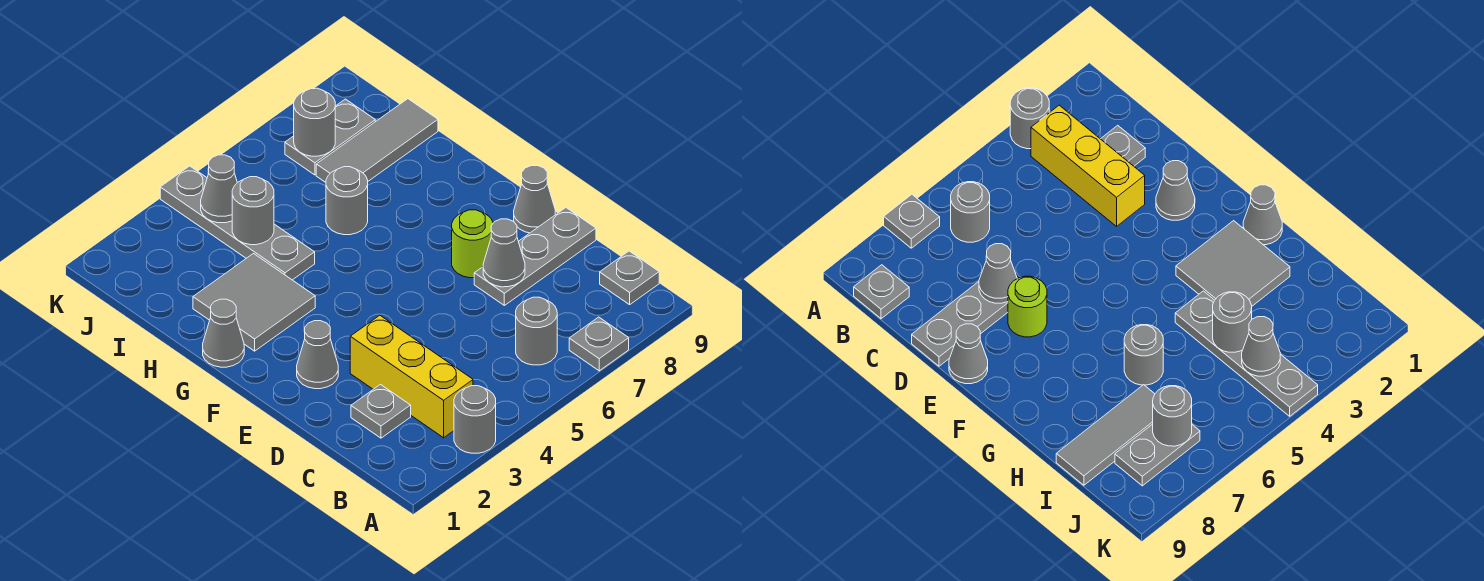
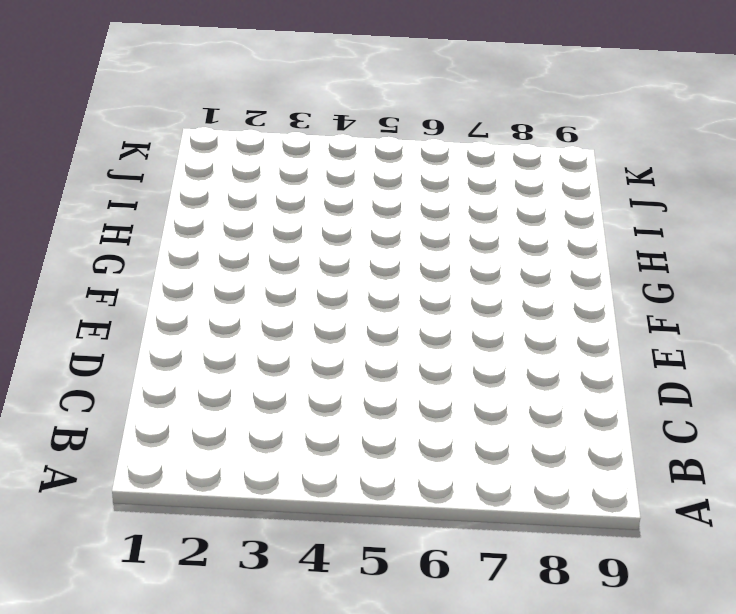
none -> grey 1x1 round brick [454,386,496,453]
none -> grey 1x1 plate [569,317,629,371]
none -> yellow 1x3 brick [350,315,473,438]

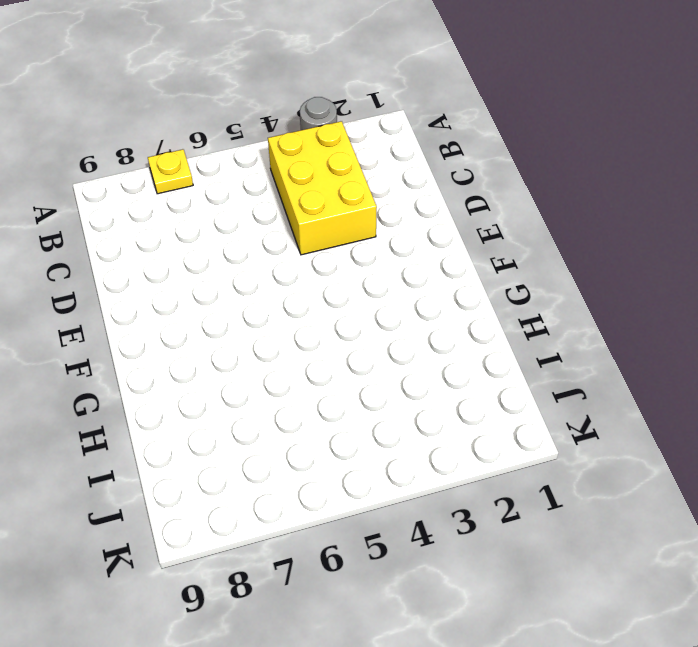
yellow 1x1 plate [148,149,193,194] -> grey 1x1 plate [569,317,629,371]
yellow 2x3 brick [268,121,377,255] -> yellow 1x3 brick [350,315,473,438]
none -> grey 1x1 round brick [516,297,557,365]
none -> grey 1x1 plate [600,251,659,305]
none -> grey 1x1 plate [351,385,411,438]

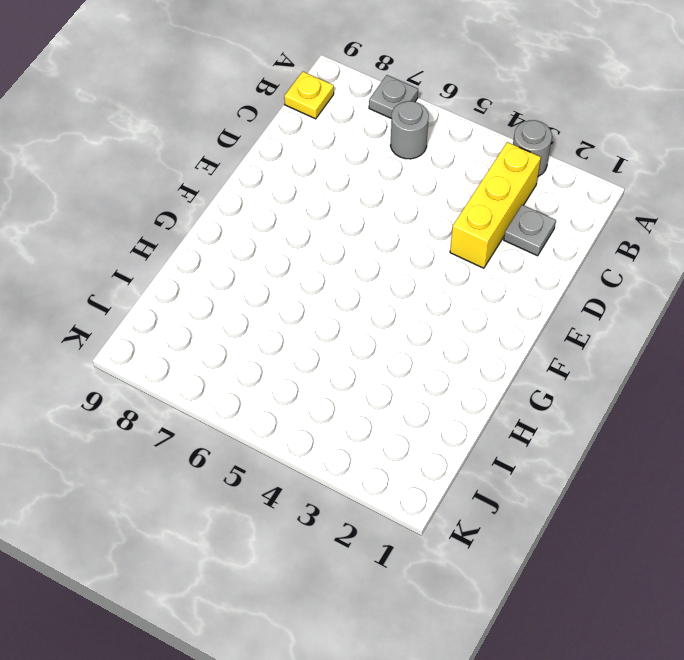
yellow 1x1 plate [284,72,334,119] -> grey 1x1 plate [600,251,659,305]
none -> grey 1x3 plate [474,208,596,305]
none -> grey 1x1 cone [297,321,338,389]
none -> lime 1x1 round brick [452,210,493,278]

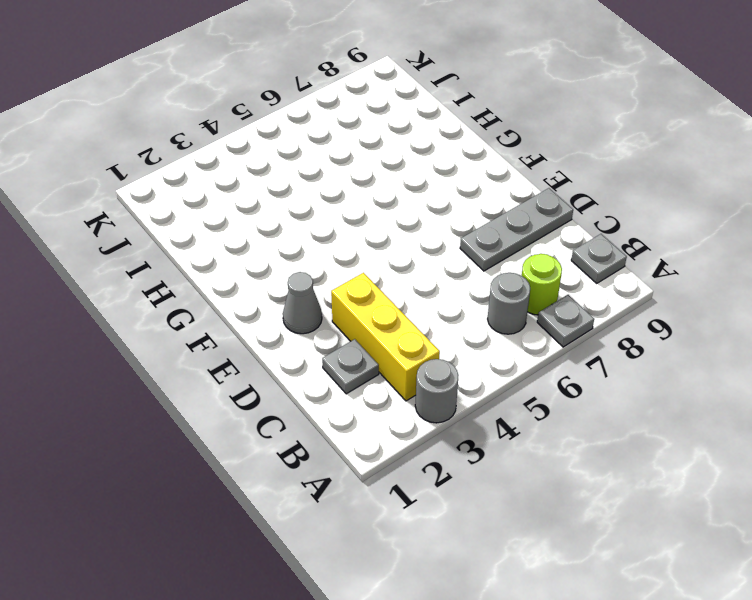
lime 1x1 round brick [522,254,562,315] -> lime 1x1 round brick moved to [452,210,493,278]
none -> grey 1x1 cone [514,166,555,233]
none -> grey 1x1 cone [203,299,244,367]
none -> grey 2x2 tile [193,254,315,351]

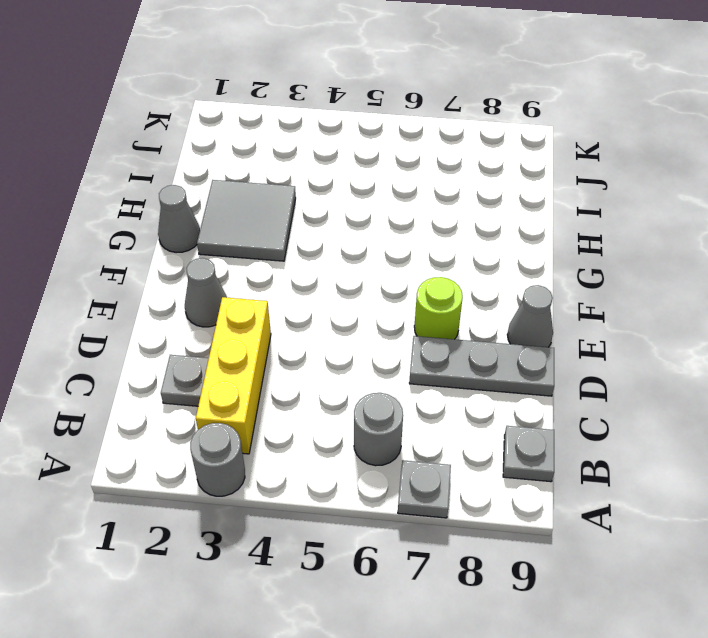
none -> grey 1x4 plate [160,166,315,280]
none -> grey 1x1 round brick [326,167,368,235]
none -> grey 1x3 tile [316,99,438,182]

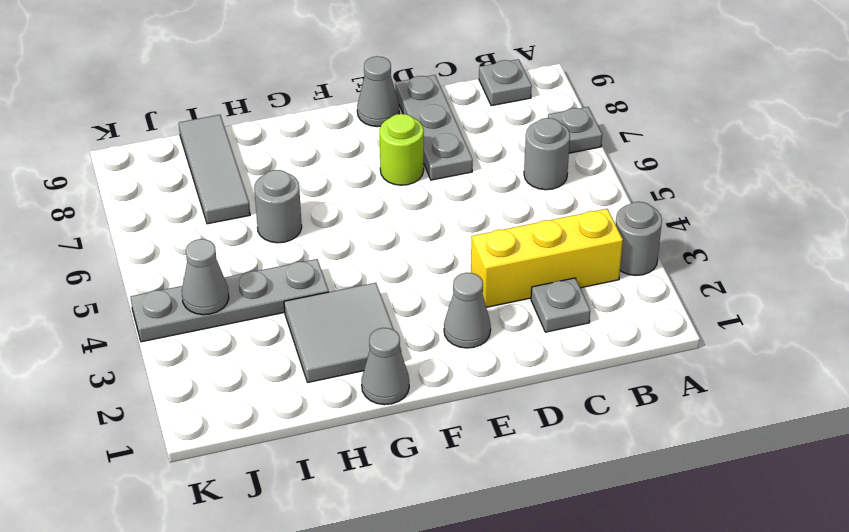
none -> grey 1x2 plate [285,99,375,175]
none -> grey 1x1 cone [483,219,525,287]
none -> grey 1x1 round brick [232,177,274,245]

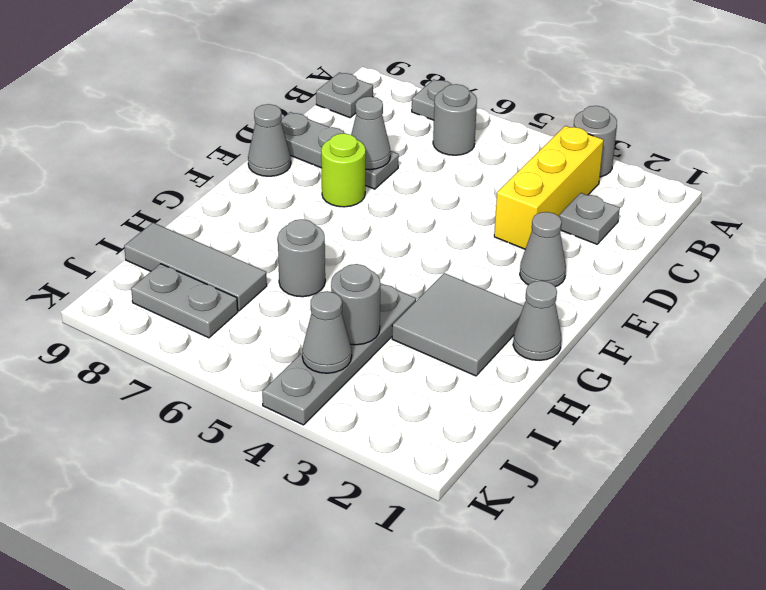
none -> grey 1x1 round brick [294,88,335,156]

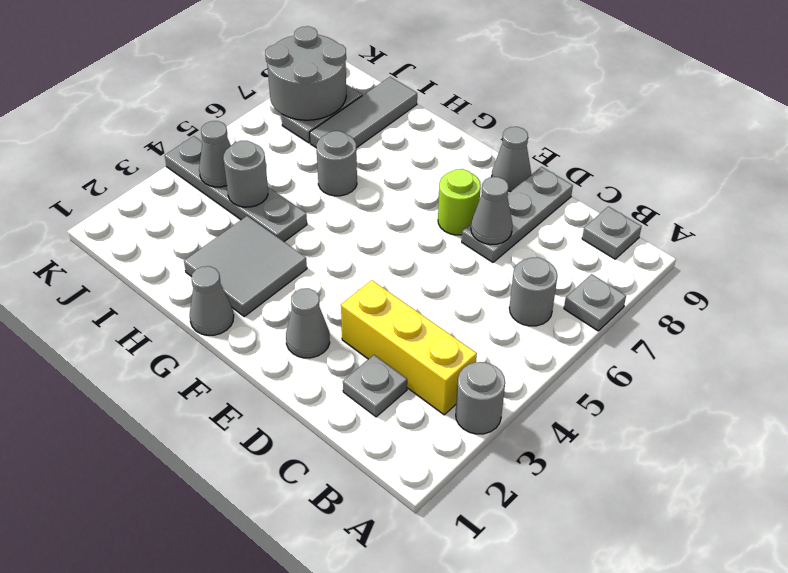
grey 2x2 round brick [265,26,346,120] -> grey 1x1 round brick [294,88,335,156]

